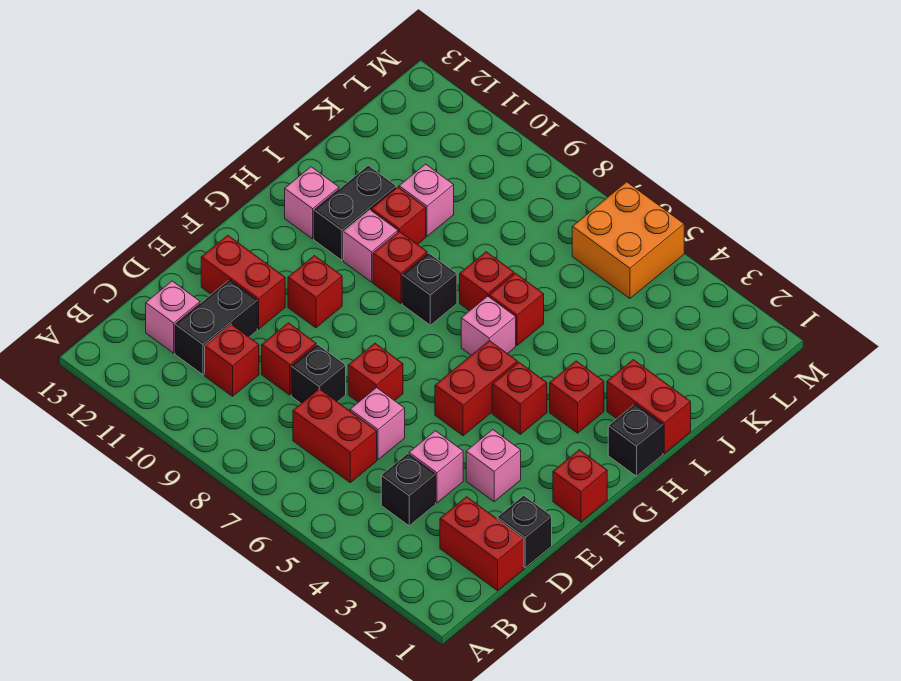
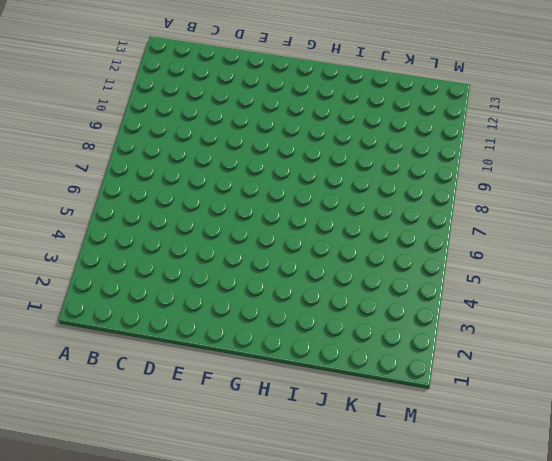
none -> red 1x2 brick [440,497,524,591]
none -> black 1x1 brick [381,454,436,526]
none -> red 1x2 brick [293,389,377,483]
none -> red 1x1 brick [205,324,259,396]

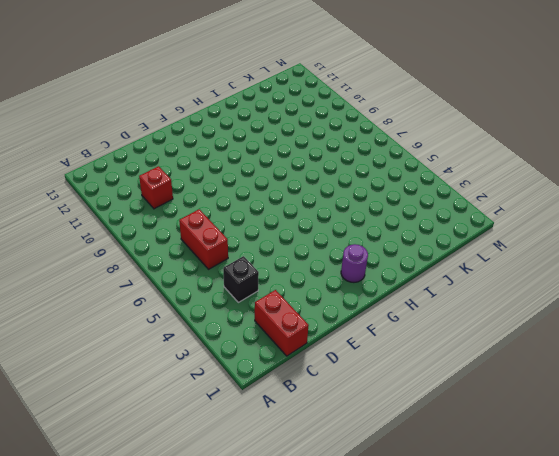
purple 1x1 round brick [341,244,368,282] -> none
none -> black 1x2 brick [175,280,257,375]
none -> pink 1x1 brick [146,281,200,353]
none -> black 1x1 brick [497,496,552,568]
none -> pink 1x1 brick [409,431,463,503]

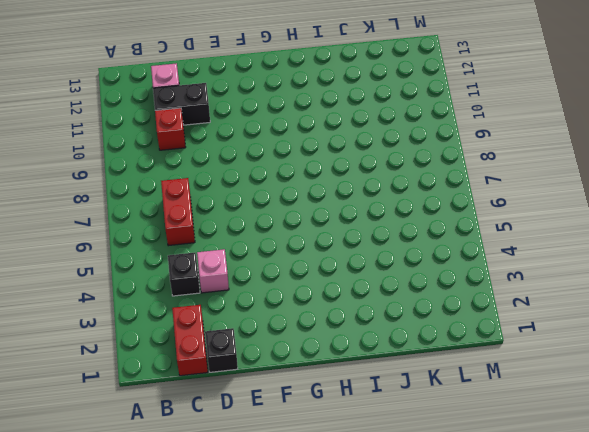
none -> pink 1x1 brick [350,387,405,460]
none -> black 1x1 brick [291,344,346,403]
none -> red 1x1 brick [262,323,316,395]
none -> pink 1x1 brick [466,429,521,502]

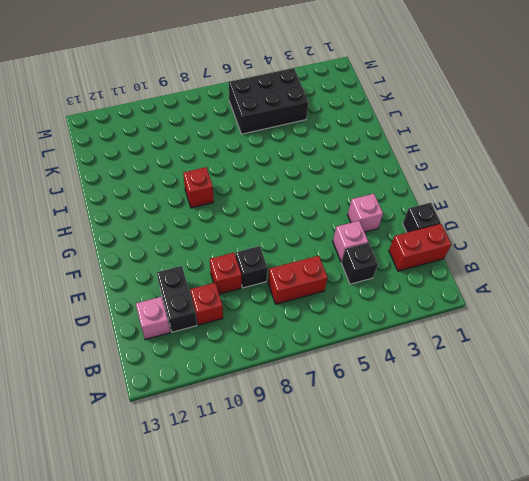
black 2x3 brick [229,68,309,134] -> orange 2x2 brick [572,182,684,298]
none -> pink 1x1 brick [350,387,405,460]
none -> red 1x1 brick [348,343,403,402]
none -> red 1x2 brick [201,235,285,329]
none -> red 1x1 brick [553,450,607,522]

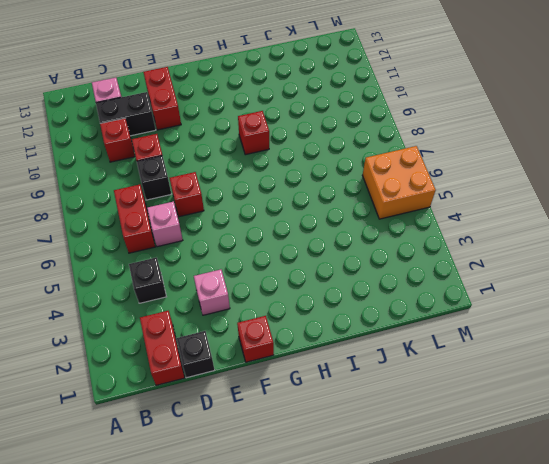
none -> pink 1x1 brick [409,431,463,503]
none -> red 1x2 brick [435,341,517,436]
none -> red 1x1 brick [288,256,342,328]
none -> red 1x1 brick [492,362,547,434]

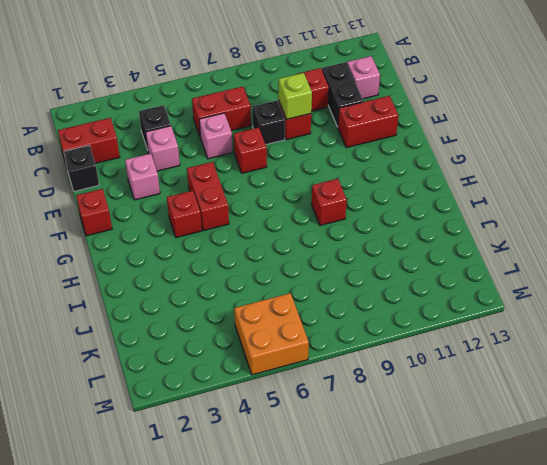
lime 1x1 brick [278,73,312,119] -> none
none -> red 1x1 brick [288,256,342,328]
none -> black 1x1 brick [608,404,663,476]
none -> red 1x1 brick [550,361,604,433]
none -> pink 1x1 brick [461,296,516,355]

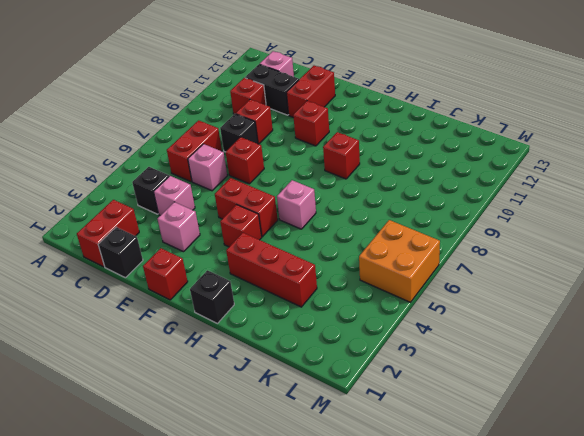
red 1x3 brick [226,233,317,307] -> red 1x1 brick [550,361,604,433]
none -> black 1x1 brick [402,253,457,325]
none -> pink 1x1 brick [344,210,398,282]
none -> black 1x2 brick [314,165,396,260]
none -> pink 1x1 brick [285,167,339,239]

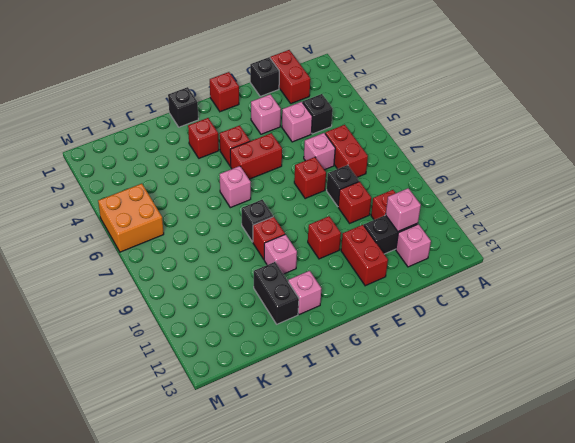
pink 1x1 brick [386,188,421,231] -> pink 1x1 brick moved to [399,164,454,236]
black 1x2 brick [254,262,299,324] -> black 1x2 brick turned to [314,165,396,260]
none -> red 1x2 brick [607,360,691,453]
none -> red 1x1 brick [489,273,544,345]
none -> red 1x1 brick [460,252,514,311]
none -> red 1x1 brick [371,187,426,245]

